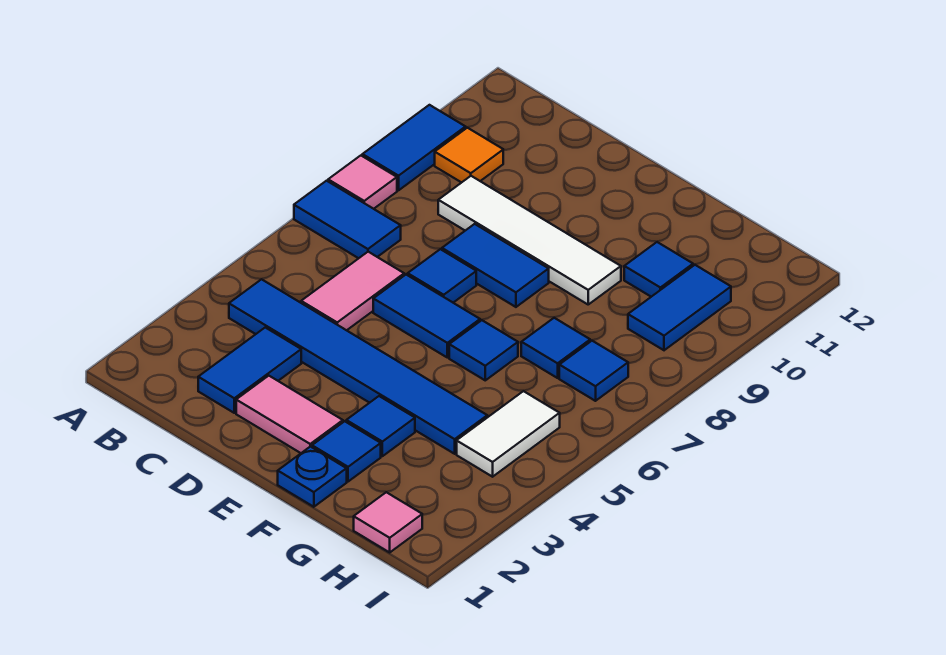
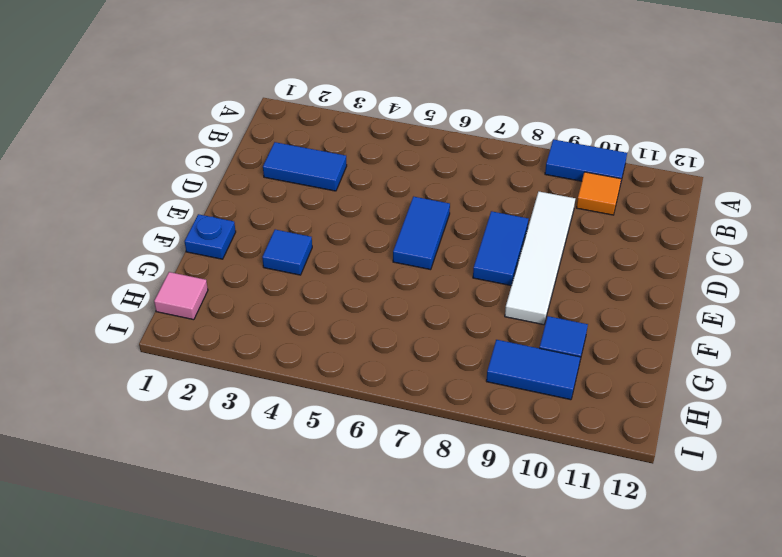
none -> blue 1x2 tile [294,181,401,258]
none -> pink 1x1 tile [328,156,397,209]
none -> blue 1x6 tile [229,279,487,454]

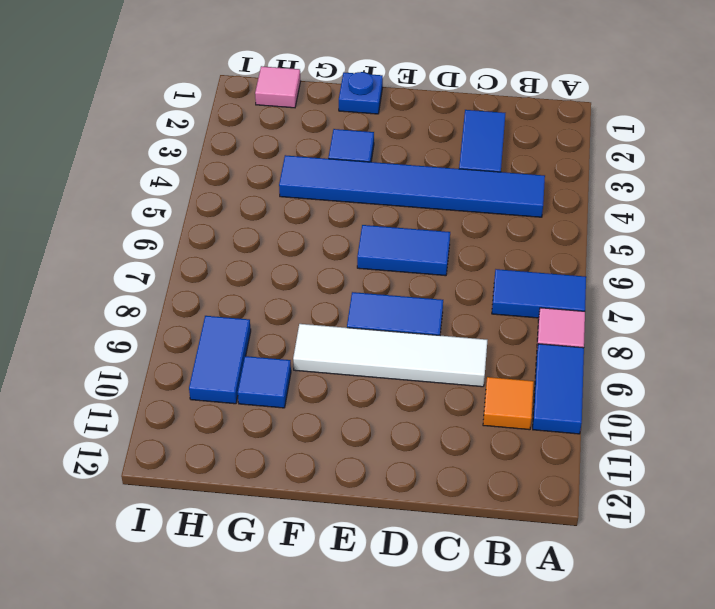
none -> pink 1x2 tile [301,252,404,330]
none -> pink 1x2 tile [236,376,343,453]
none -> blue 1x1 tile [408,249,476,303]

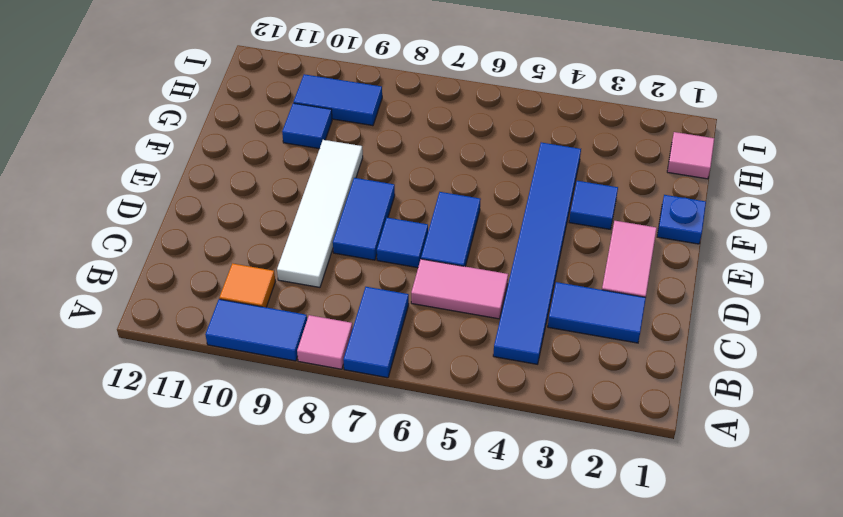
none -> blue 1x1 tile [312,421,381,482]
none -> blue 1x1 tile [449,320,518,380]
none -> blue 1x1 tile [521,318,590,378]

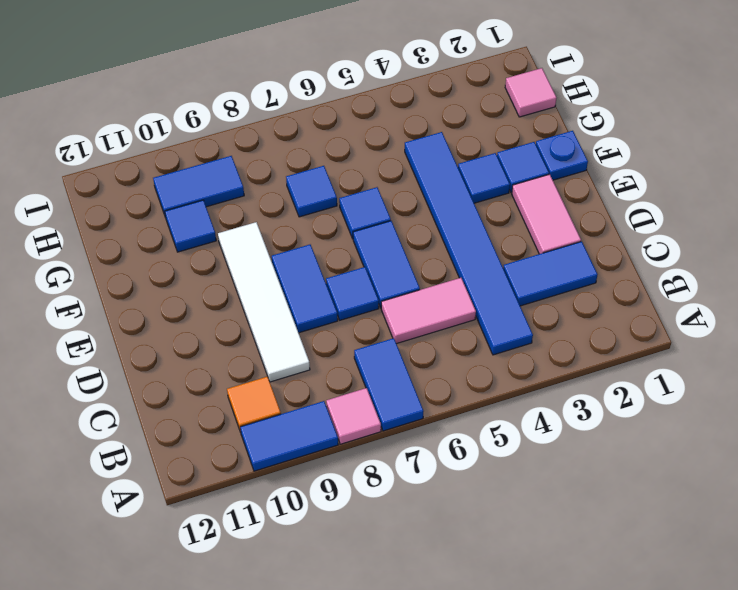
none -> white 1x2 tile [457,391,560,477]
none -> blue 1x1 tile [559,341,628,401]

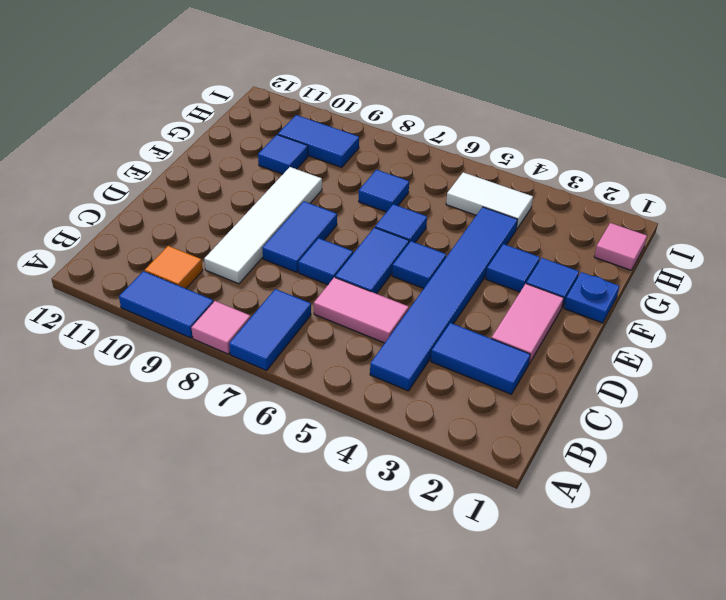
blue 1x1 tile [392,241,446,288] -> blue 1x1 tile moved to [559,341,628,401]

